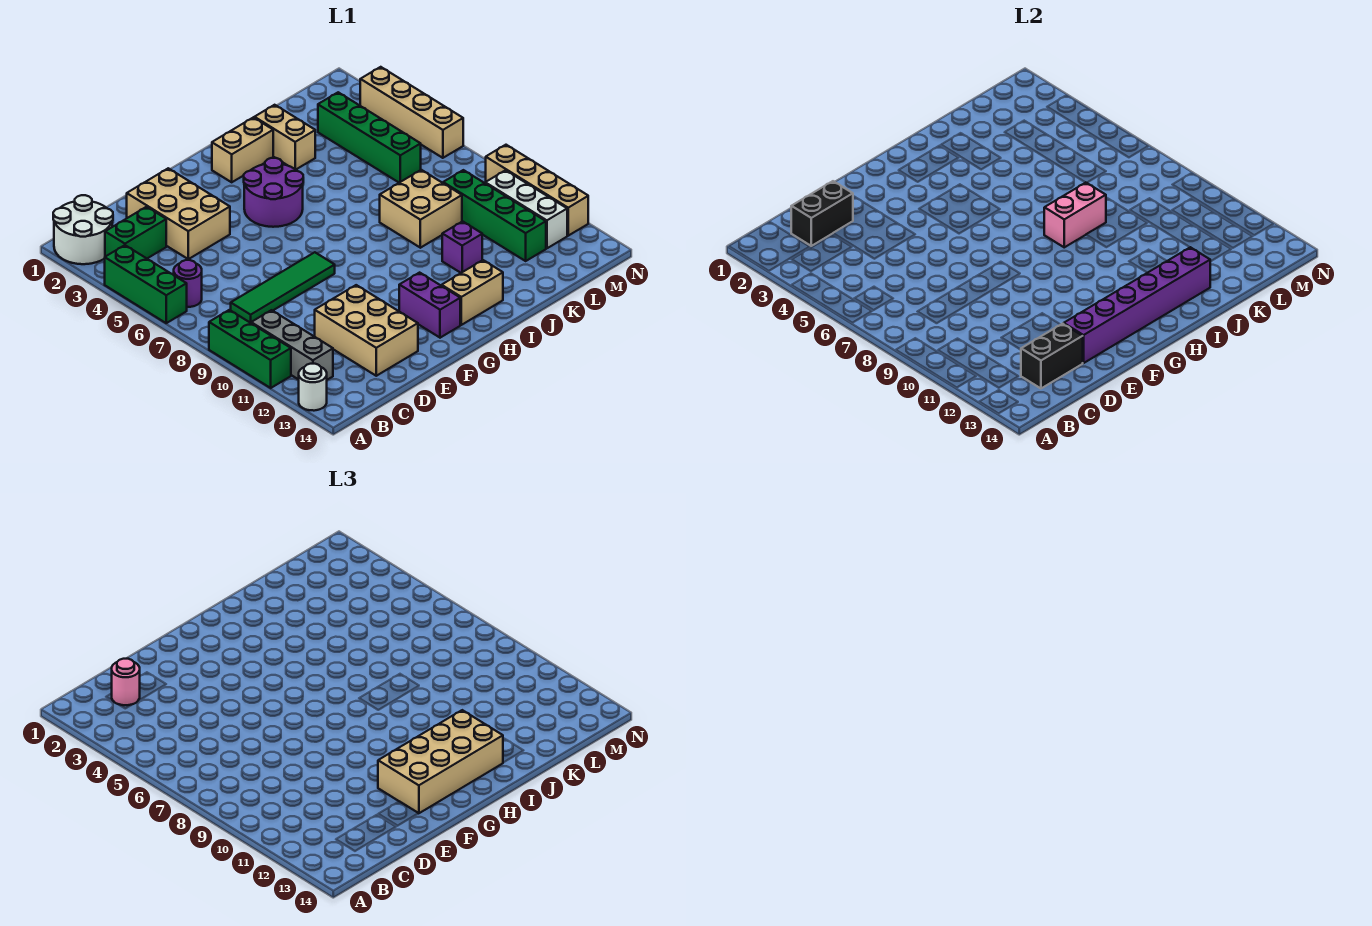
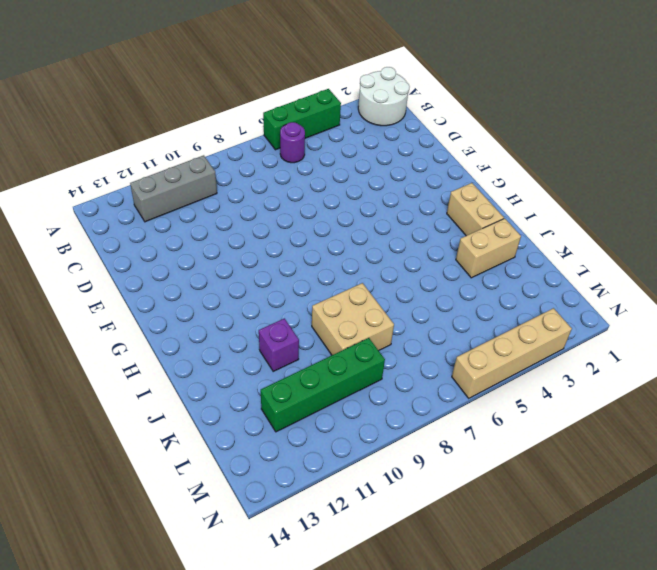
none -> green 1x3 brick [209,310,291,388]
none -> white 1x1 round brick [299,364,327,411]
none -> green 1x2 brick [105,207,166,258]

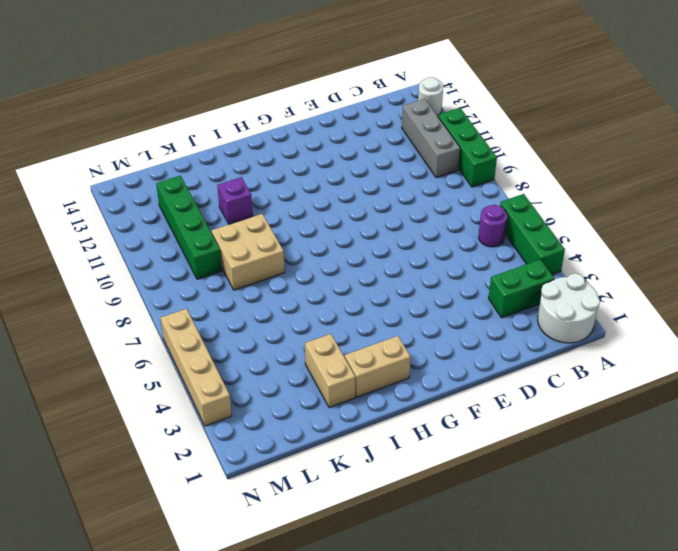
none -> green 1x4 tile [231,252,335,323]
none -> tan 2x3 brick [127,168,230,259]
none -> tan 2x3 brick [315,285,418,376]

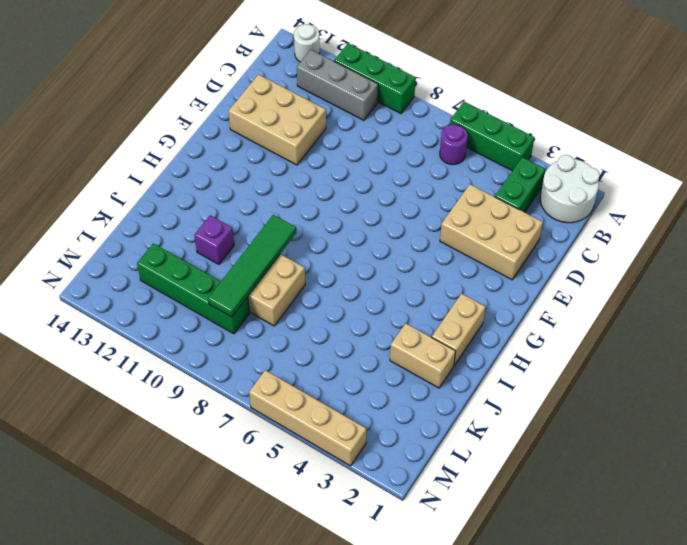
green 1x4 tile [208,215,296,317] -> green 1x4 tile moved to [231,252,335,323]
none -> purple 2x2 round brick [244,158,303,227]
none -> purple 1x2 brick [399,273,460,338]
none -> tan 1x2 brick [442,260,503,325]

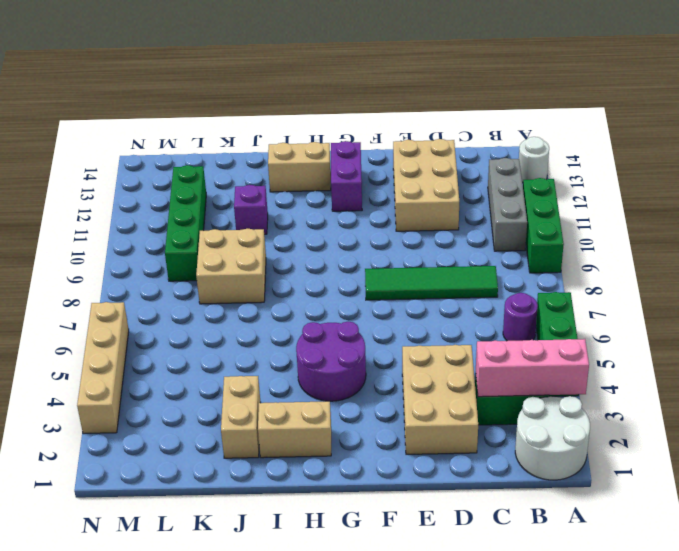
pink 1x3 brick [476,339,589,397] -> none
none -> green 1x4 brick [318,92,421,183]
none -> white 1x3 brick [485,170,567,248]
none -> tan 1x4 brick [486,145,588,236]

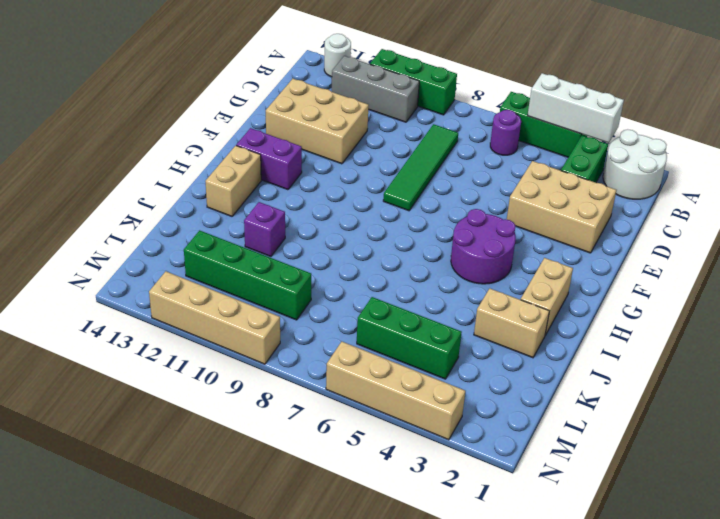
white 1x3 brick [527,73,624,143] -> white 1x3 brick moved to [485,170,567,248]
green 1x3 brick [357,297,462,379] -> green 1x4 brick [318,92,421,183]
none -> tan 2x2 brick [380,170,462,248]
none -> black 1x2 brick [791,181,853,246]
none -> black 1x2 brick [1021,324,1083,388]

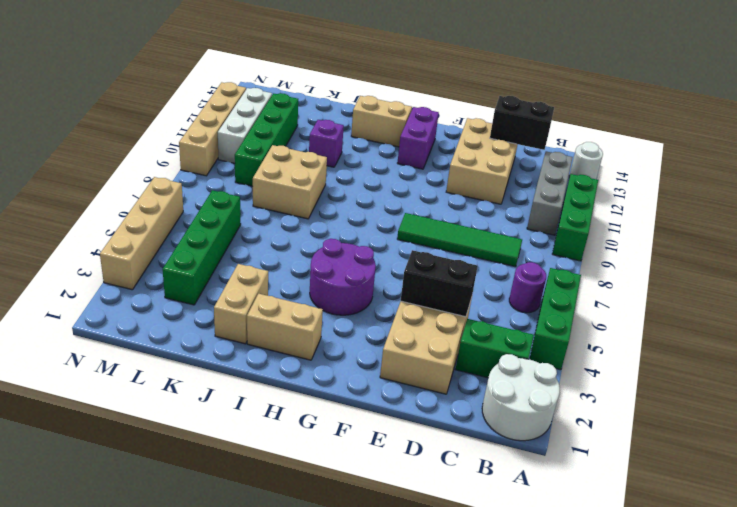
black 1x2 brick [401,250,478,317] -> black 1x2 brick moved to [791,181,853,246]
none -> purple 1x6 brick [1064,247,1210,363]
none -> pink 1x2 brick [1044,182,1106,247]
none -> pink 1x1 round brick [112,659,140,705]

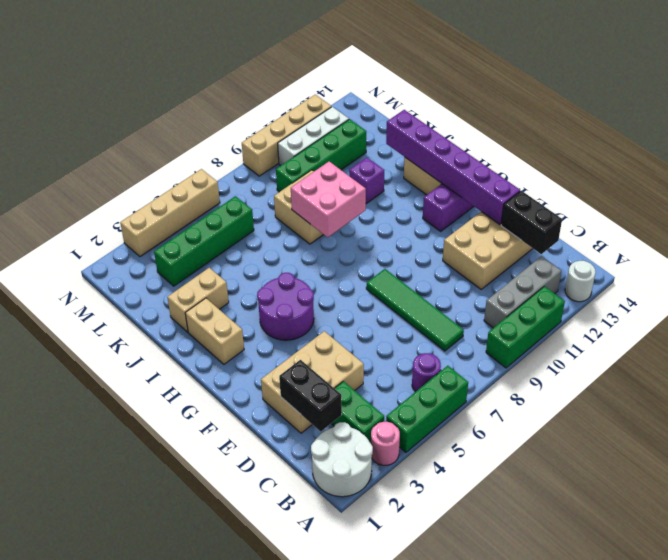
pink 1x1 round brick [371,422,400,465] -> pink 1x1 round brick moved to [112,659,140,705]
pink 2x2 brick [291,162,366,237] -> pink 1x2 brick [1044,182,1106,247]
none -> tan 2x4 brick [378,710,503,813]

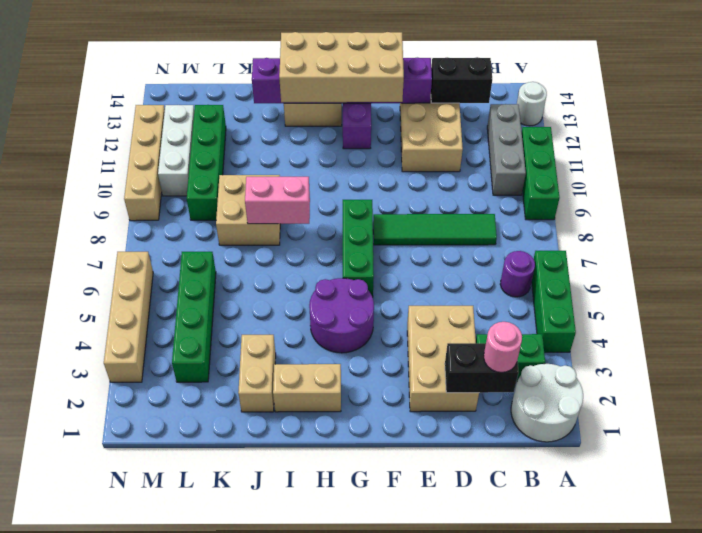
green 1x3 brick [343,200,374,297] -> none
none -> purple 1x1 brick [442,221,482,273]

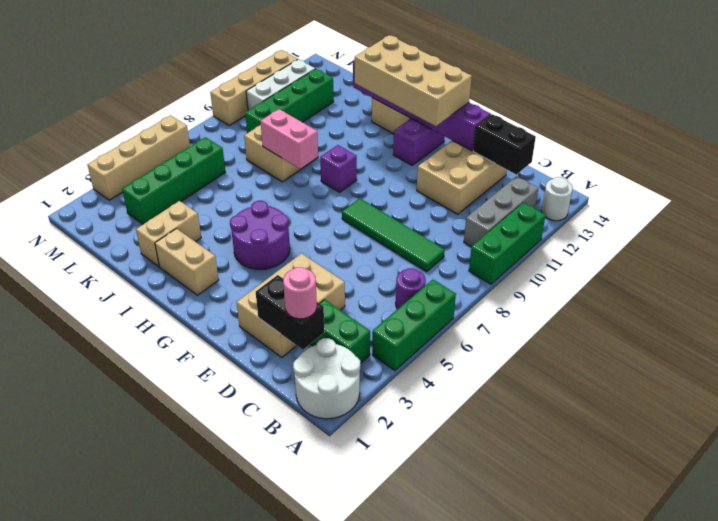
purple 1x1 brick [320,145,357,192] -> purple 1x1 brick moved to [442,221,482,273]

